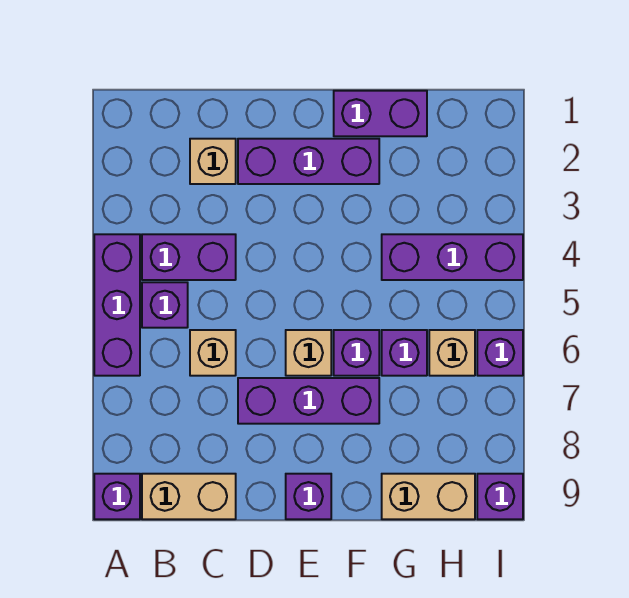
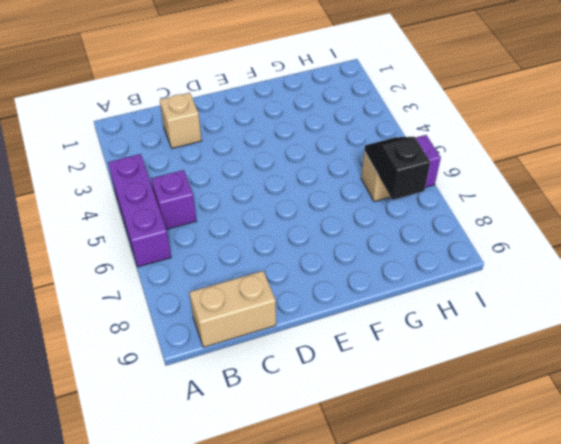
black 1x2 slope [364,137,430,200] -> none
none -> purple 1x1 brick [94,474,140,519]
none -> purple 1x2 brick [142,234,236,280]
none -> tan 1x1 brick [190,330,236,376]

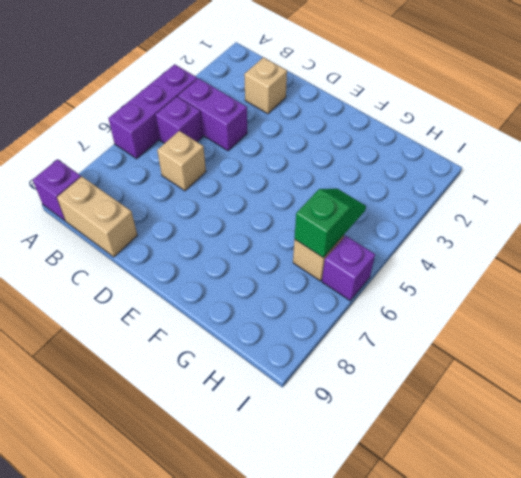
green 1x2 slope [295,189,366,258] -> none
none -> purple 1x3 brick [238,139,379,184]
none -> purple 1x3 brick [238,378,379,424]
none -> tan 1x1 brick [286,330,331,376]

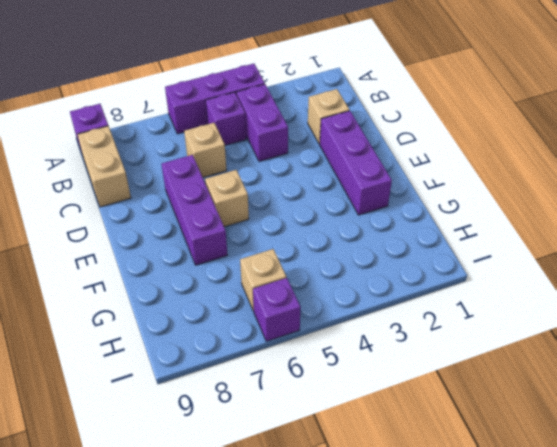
none -> purple 1x1 brick [286,474,331,519]
none -> purple 1x2 brick [334,91,427,136]
none -> purple 1x1 brick [334,330,379,376]

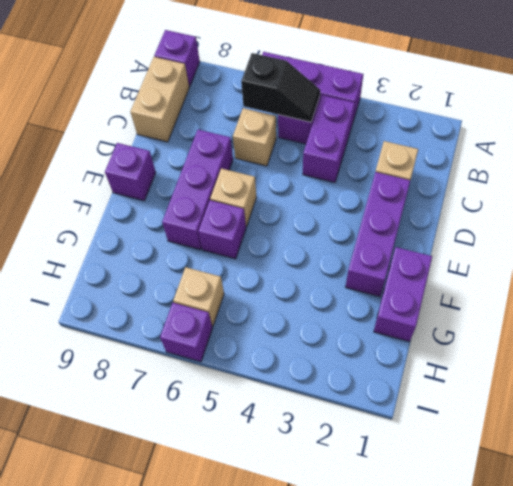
black 1x2 slope [241,53,320,122] -> none
none -> purple 1x3 brick [382,234,523,280]
none -> purple 1x1 brick [382,330,427,376]
none -> tan 1x2 brick [382,474,475,519]

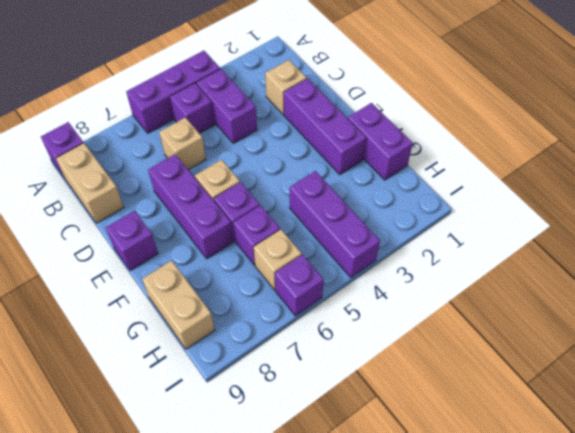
none -> purple 1x1 brick [477,474,523,519]

